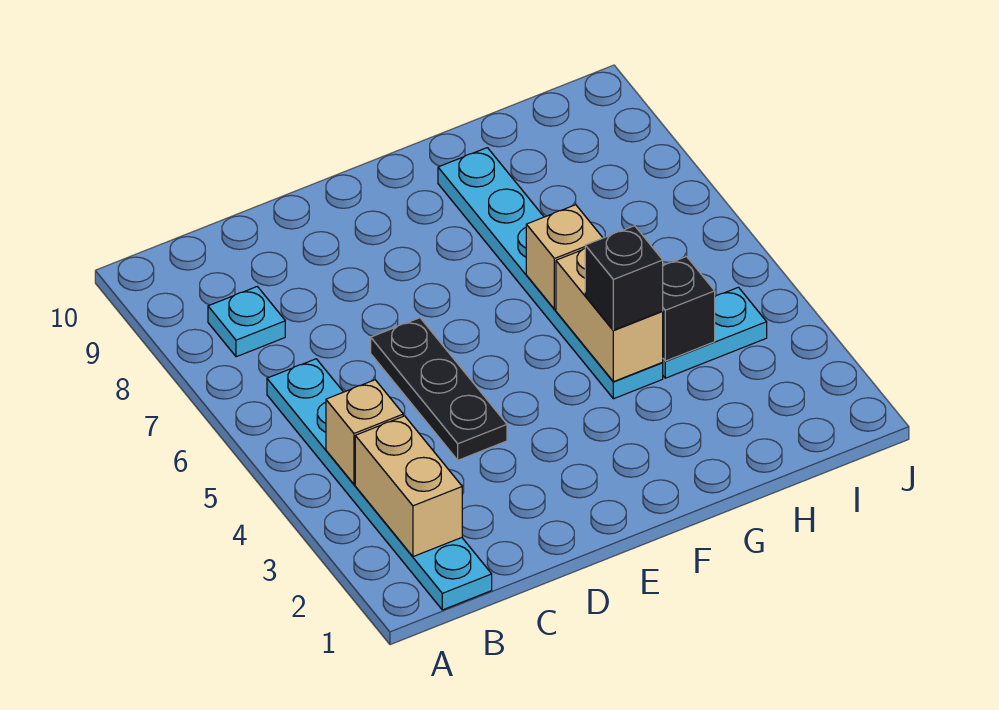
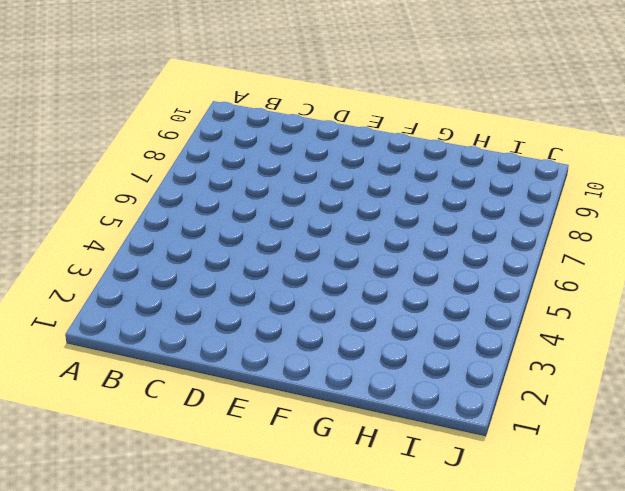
none -> cyan 1x6 plate [267,359,492,610]
none -> cyan 1x1 plate [208,287,285,357]

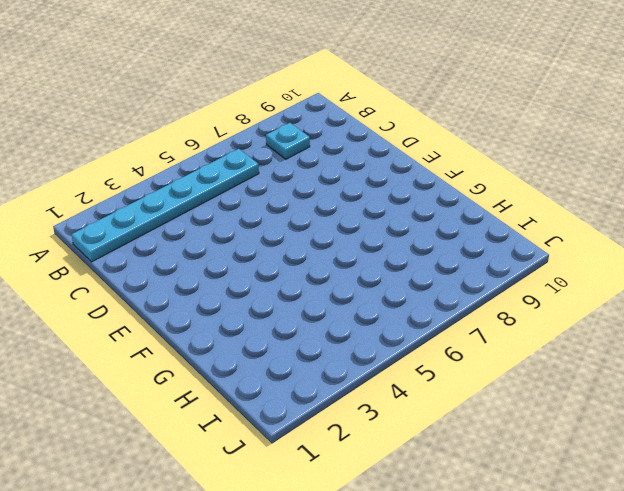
none -> black 1x3 plate [371,318,507,460]
none -> cyan 1x6 plate [438,148,663,399]

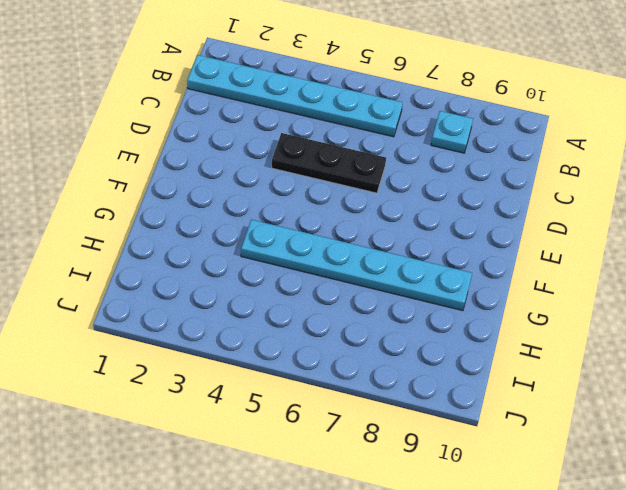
none -> cyan 1x2 plate [663,287,767,378]
none -> tan 1x2 brick [355,416,462,557]

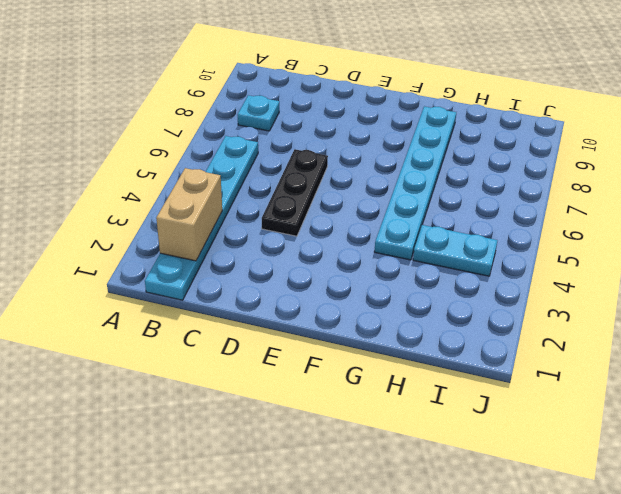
none -> tan 1x1 brick [326,380,403,484]
none -> tan 1x2 brick [556,249,663,382]

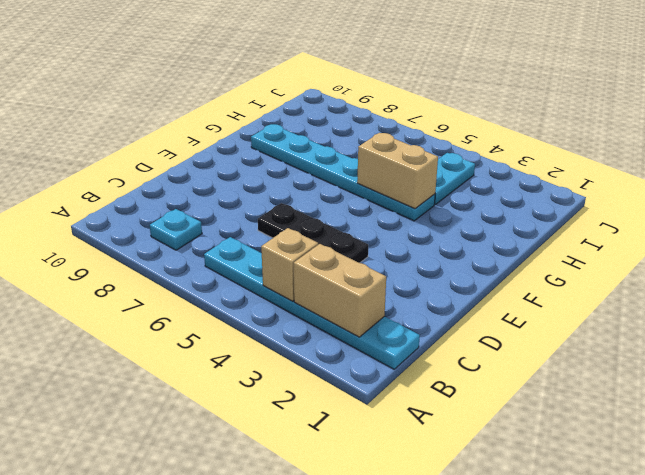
none -> tan 1x1 brick [526,205,603,309]
none -> black 1x1 brick [663,256,715,361]

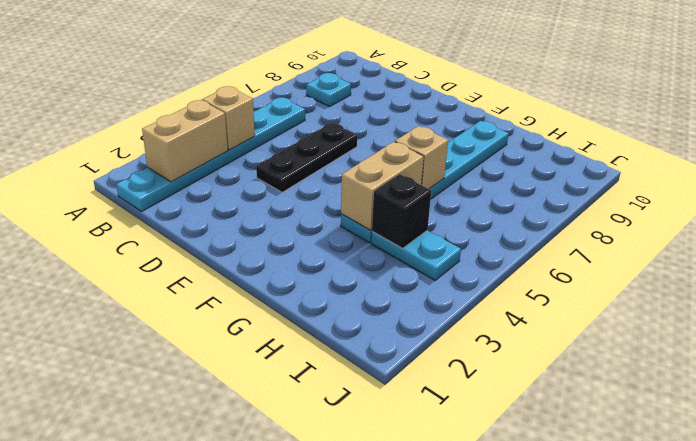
none -> black 1x1 brick [585,226,663,330]

